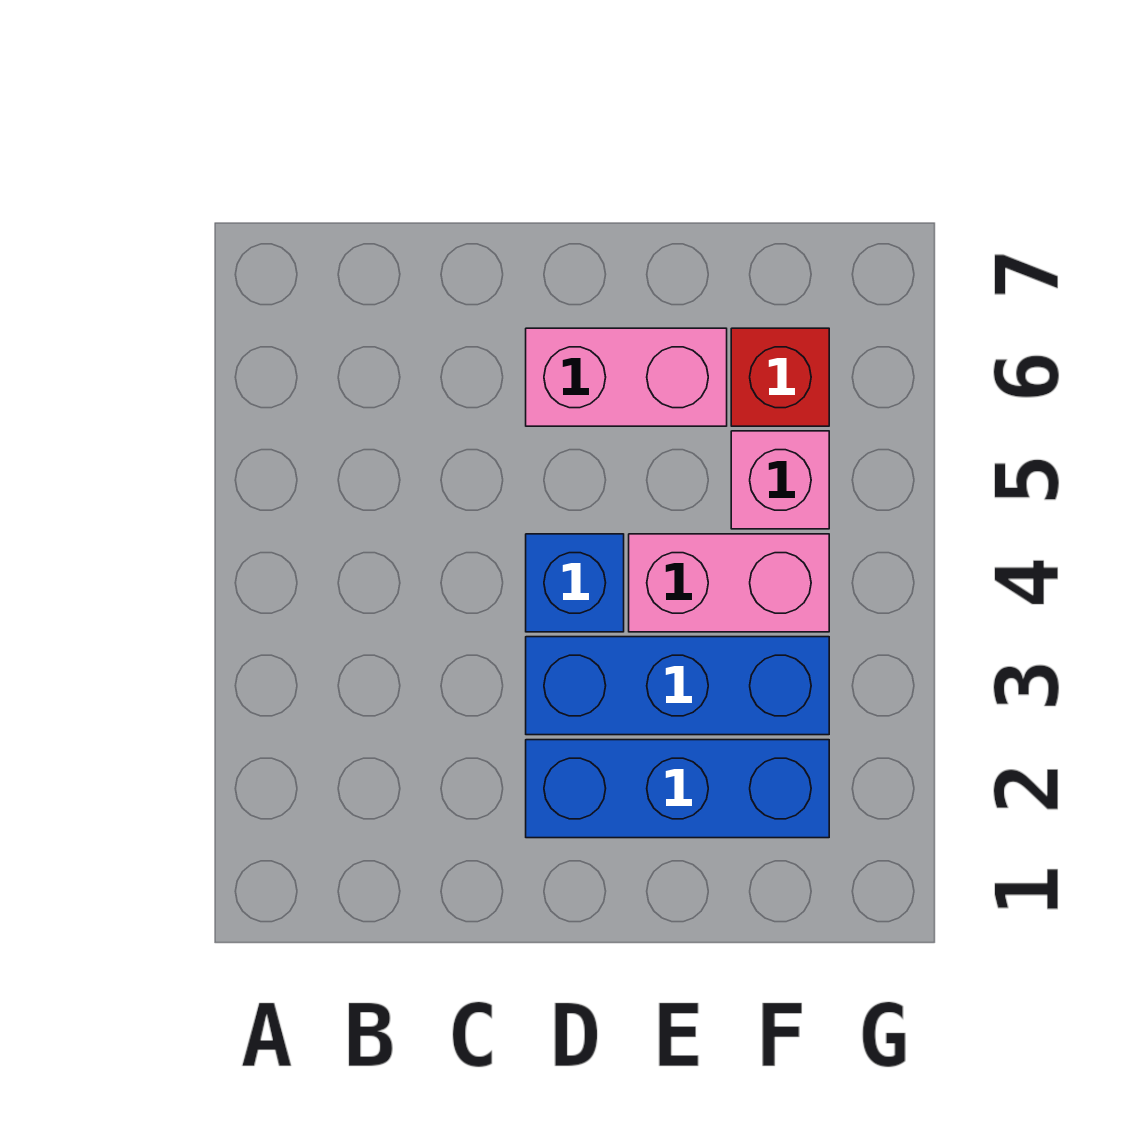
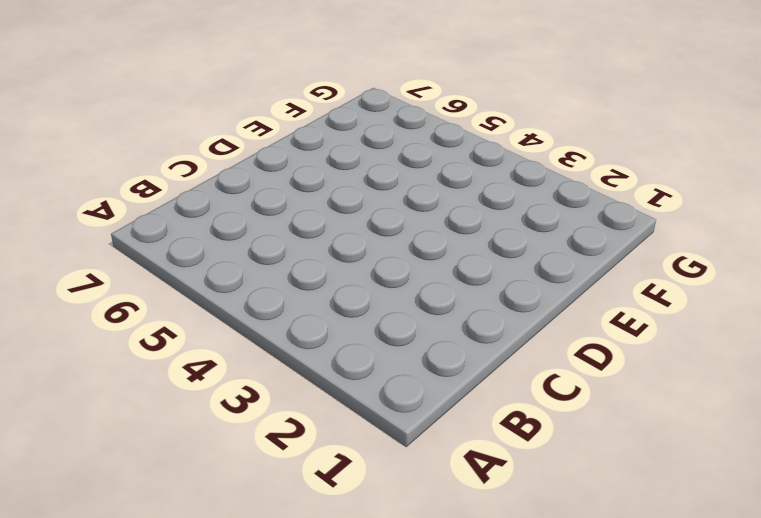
none -> blue 1x3 brick [526,740,829,838]
none -> blue 1x3 brick [526,637,829,735]

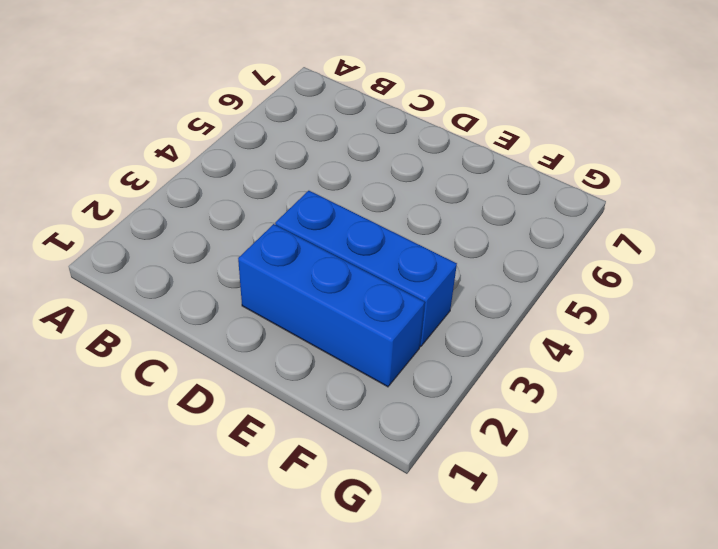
none -> blue 1x1 brick [526,534,624,632]
none -> pink 1x2 brick [526,328,727,426]

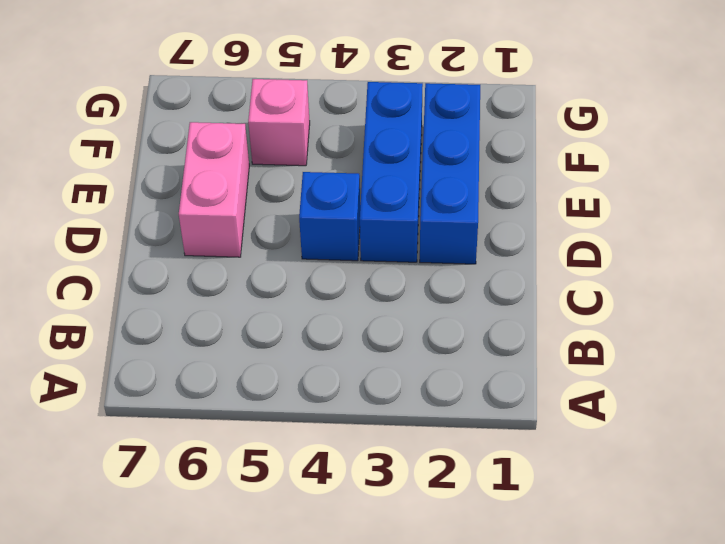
none -> pink 1x2 brick [629,534,829,632]
none -> red 1x1 brick [731,328,829,426]

